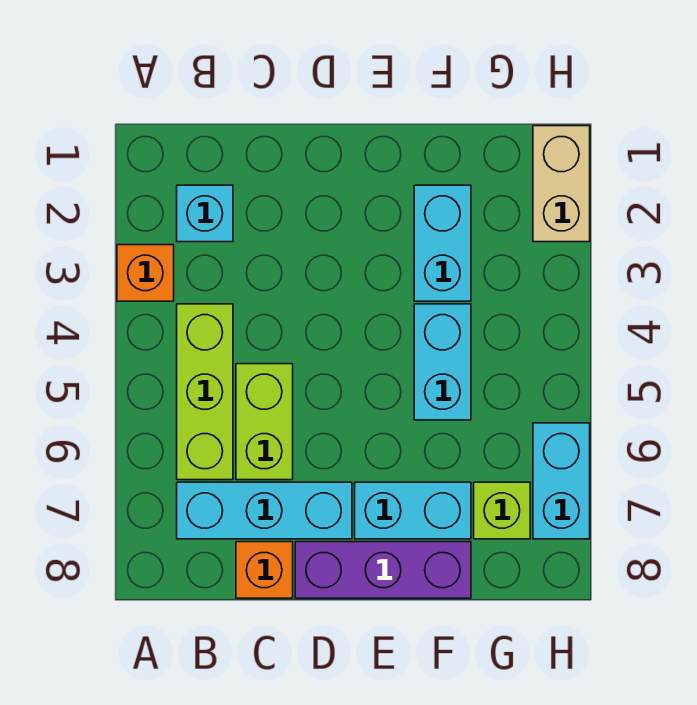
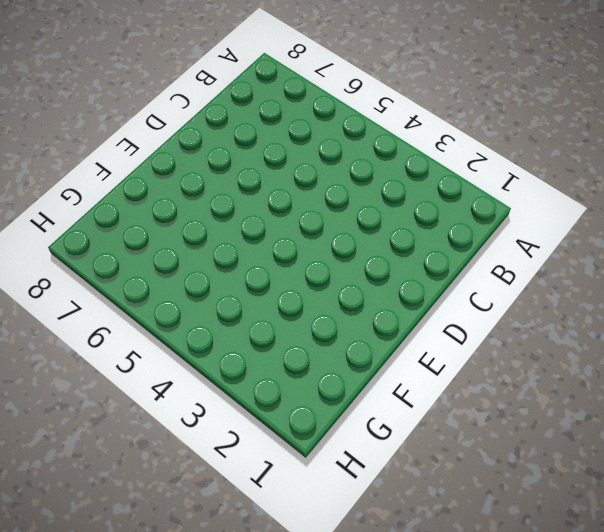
none -> orange 1x1 brick [117,245,174,301]
none -> cyan 1x1 brick [177,185,233,242]
none -> lime 1x3 brick [177,304,233,480]

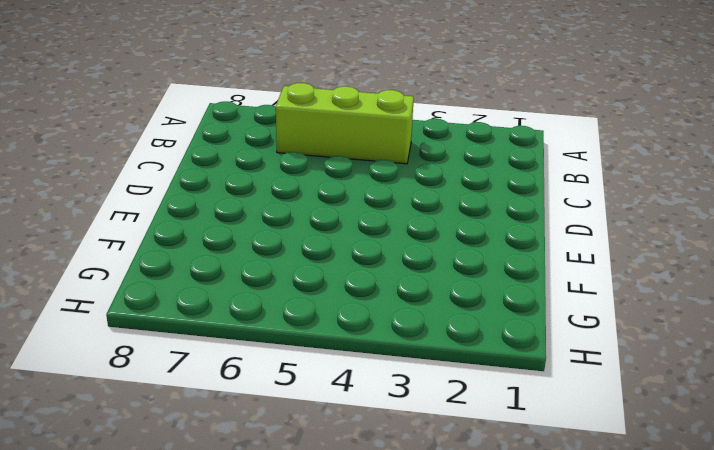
none -> orange 1x1 brick [117,245,174,301]
none -> cyan 1x1 brick [177,185,233,242]
none -> cyan 1x3 brick [177,482,352,539]

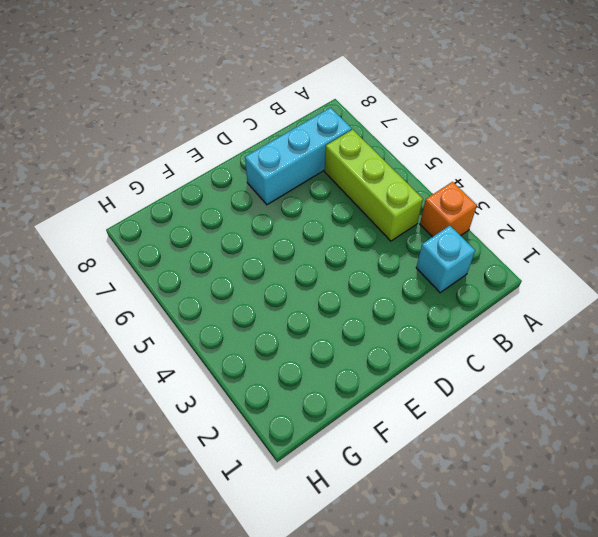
none -> lime 1x2 brick [236,364,293,480]
none -> orange 1x1 brick [236,542,293,598]
none -> purple 1x3 brick [295,542,471,598]

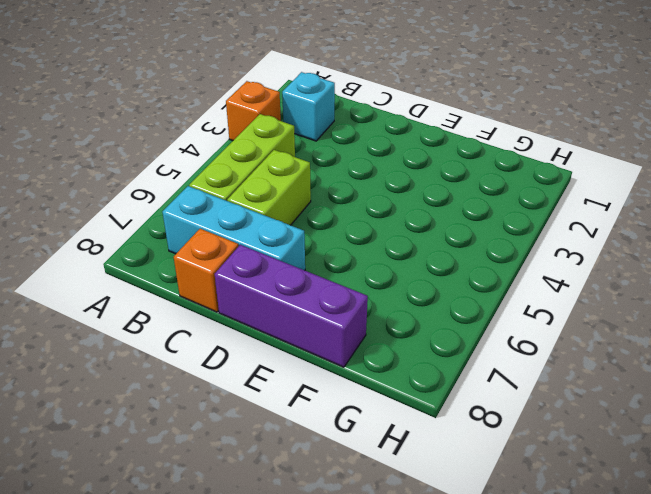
none -> cyan 1x2 brick [355,482,471,539]
none -> cyan 1x2 brick [414,185,471,301]
none -> cyan 1x2 brick [414,304,471,420]

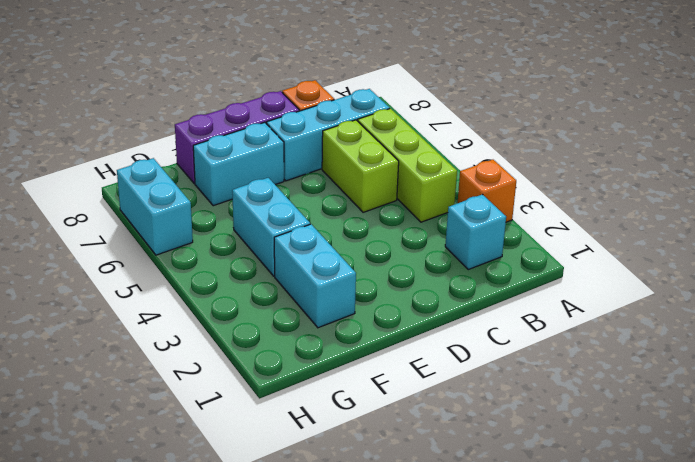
none -> lime 1x1 brick [474,482,530,539]
none -> tan 1x2 brick [533,126,590,242]

